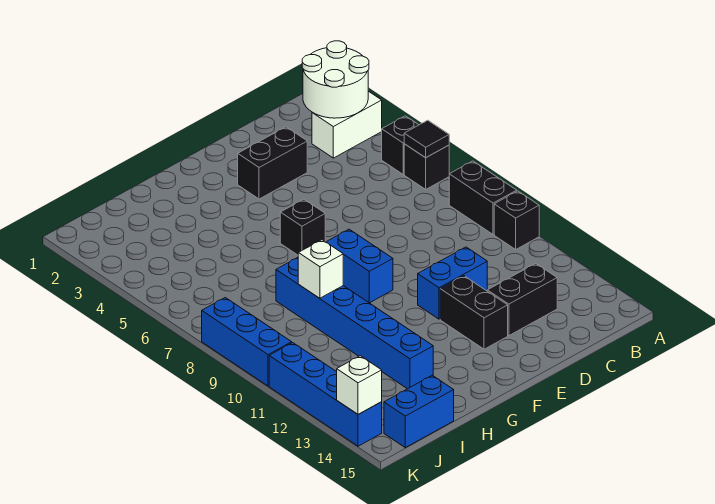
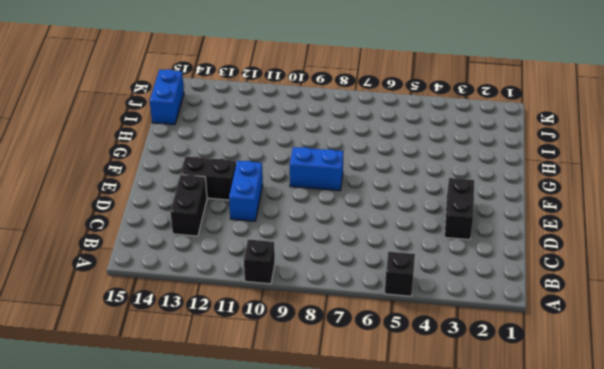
none -> white 1x2 brick [312,91,382,158]
none -> black 1x1 brick [404,144,449,189]
none -> black 1x2 brick [449,161,517,235]

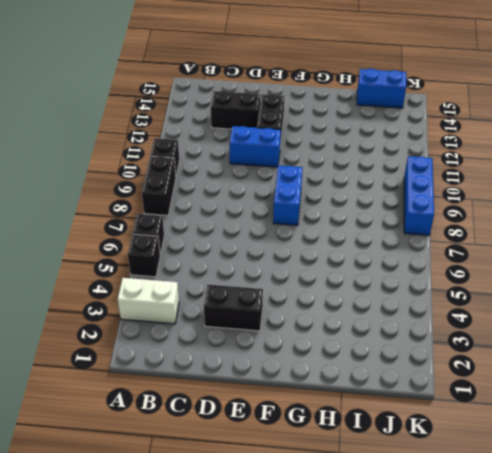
none -> black 1x1 brick [280,199,325,255]
none -> blue 1x6 brick [276,258,433,389]
none -> blue 1x4 brick [269,343,382,446]

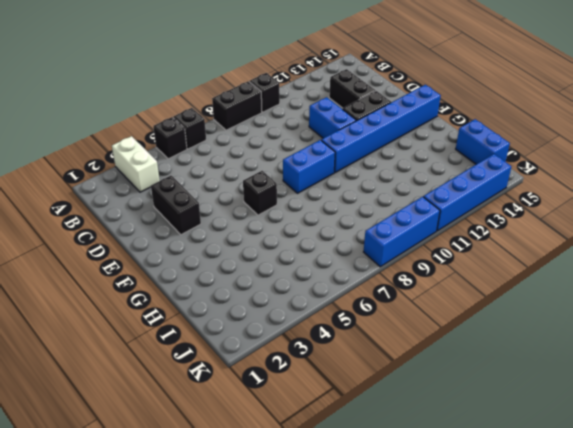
blue 1x6 brick [321,85,441,173] -> blue 1x6 brick moved to [276,258,433,389]
none -> white 2x2 round brick [302,41,369,118]
none -> black 1x1 tile [404,120,449,158]
none -> white 1x1 brick [298,240,343,298]

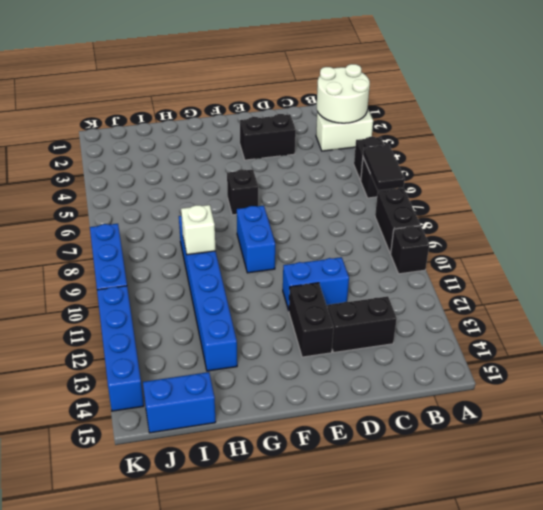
black 1x2 tile [363,145,405,190] -> black 1x1 tile [404,120,449,158]
none -> white 1x1 brick [337,356,382,414]

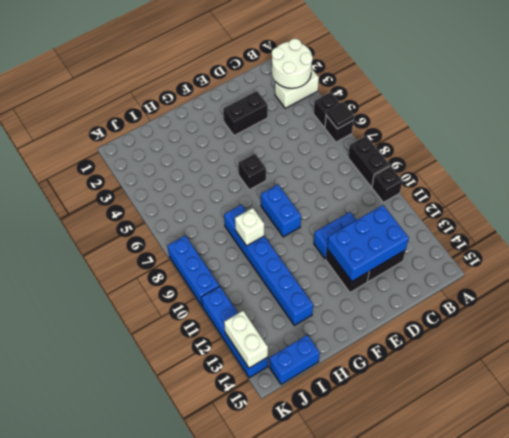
blue 2x3 brick [327,205,409,281] -> none
white 1x2 brick [224,311,268,368] -> white 1x1 brick [337,356,382,414]

